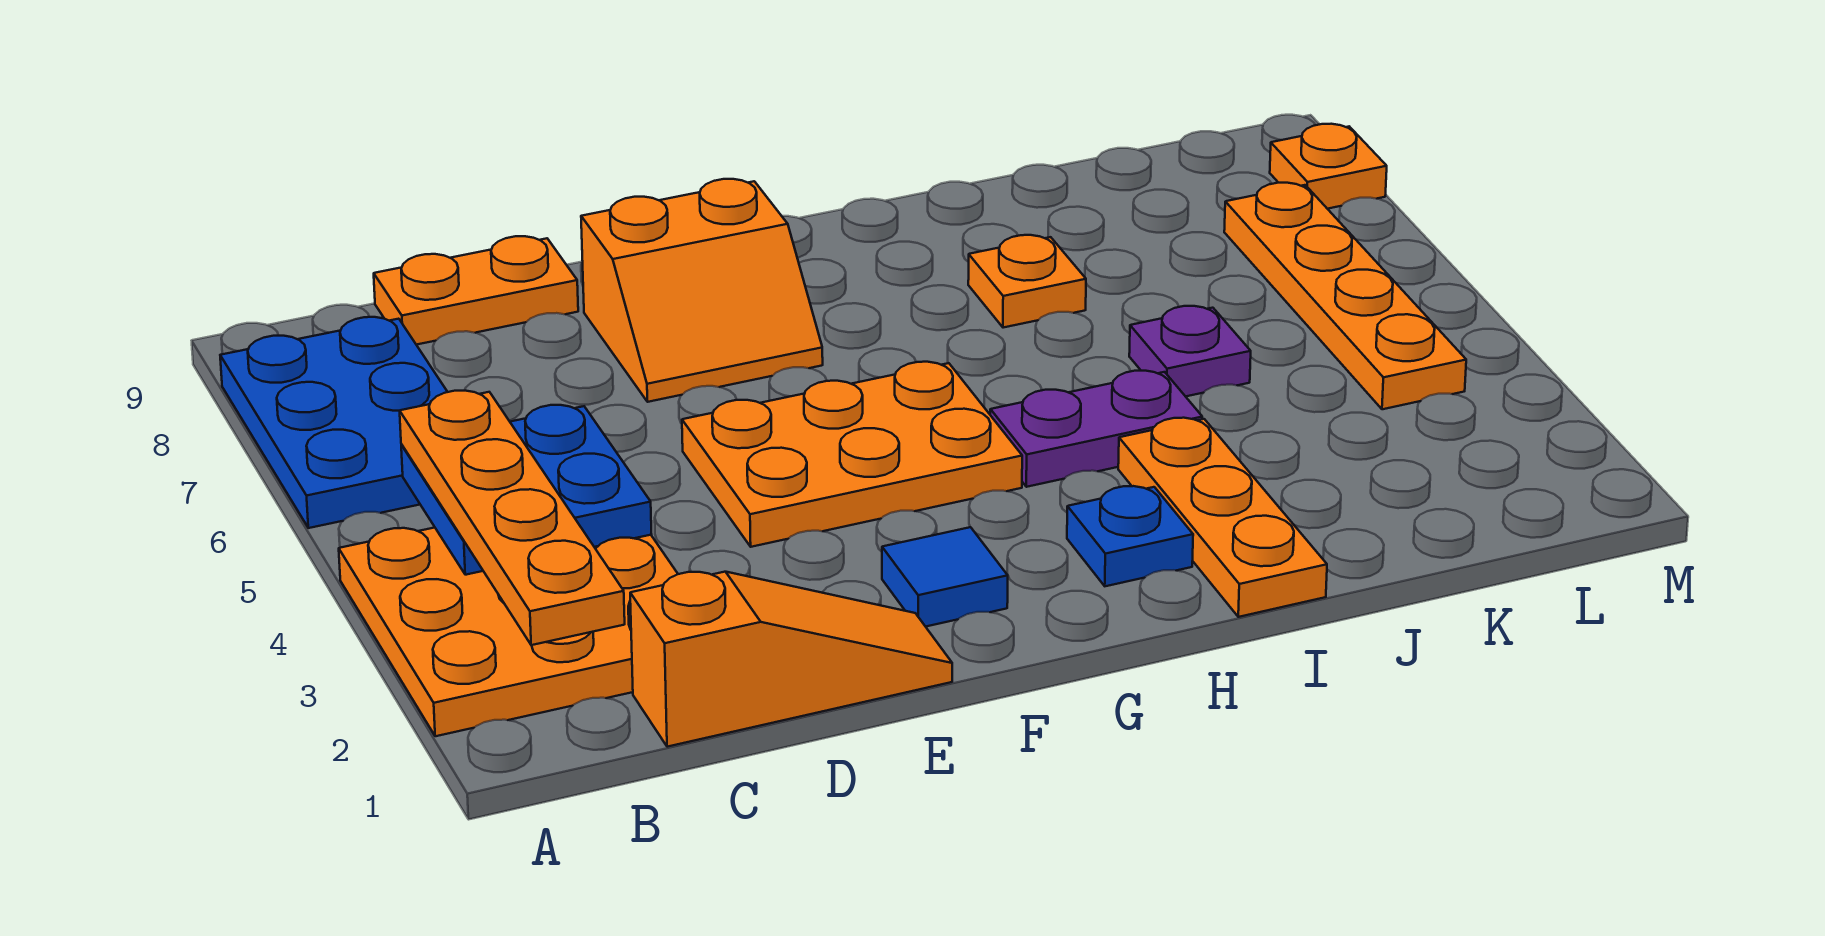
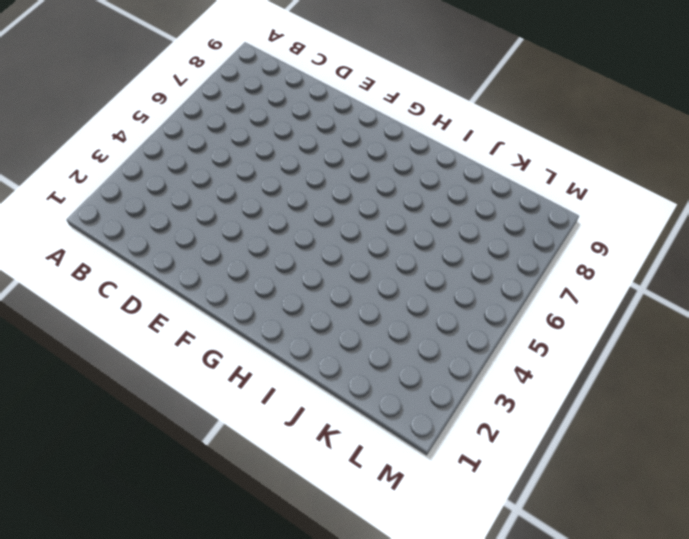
none -> orange 3x3 plate [339,528,678,736]
none -> blue 2x3 plate [220,317,447,528]
none -> orange 1x3 slope [630,572,952,747]

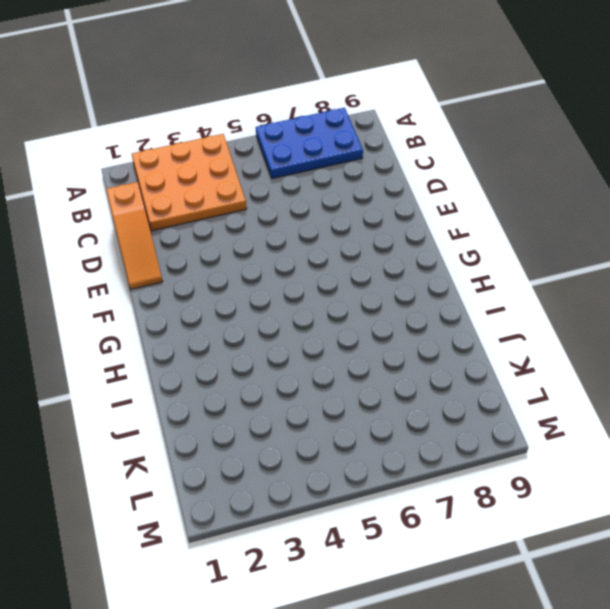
none -> orange 1x2 plate [374,236,578,345]
none -> orange 2x3 plate [682,362,1022,547]
none -> orange 2x2 slope [581,179,823,402]

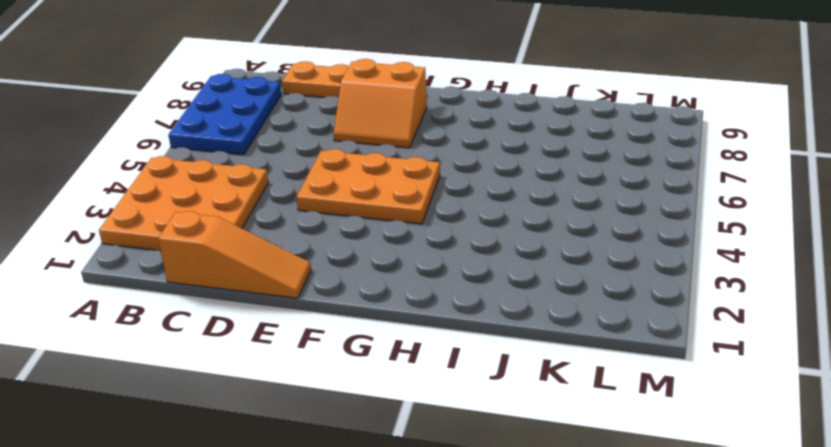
none -> blue 1x1 tile [882,527,1008,627]
none -> blue 1x1 plate [1067,486,1193,586]
none -> purple 1x2 plate [990,371,1202,487]

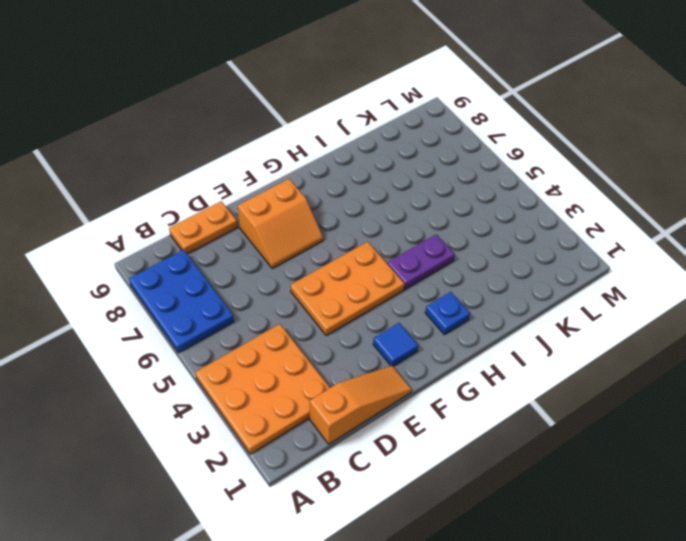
none -> orange 1x3 plate [1118,418,1327,617]
none -> orange 1x1 plate [968,235,1086,328]
none -> purple 1x1 plate [1129,306,1251,396]

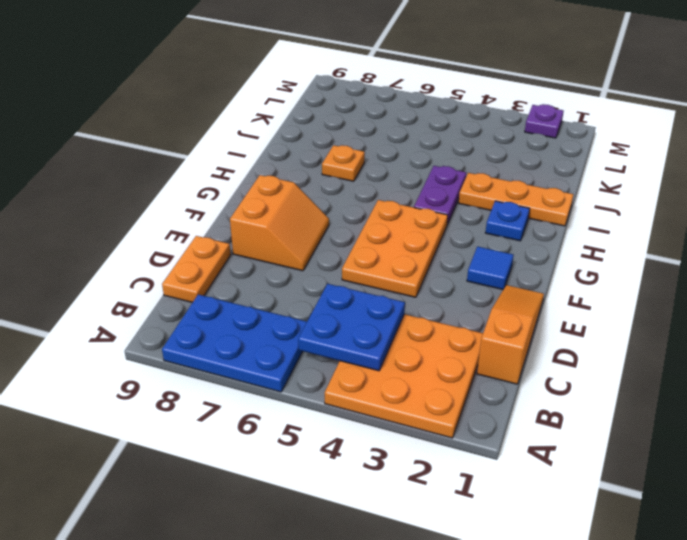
purple 1x1 plate [525,104,564,138] -> purple 1x1 plate moved to [1129,306,1251,396]
none -> orange 1x4 plate [1224,183,1466,409]
none -> orange 1x1 plate [1270,124,1387,209]
none -> orange 1x4 plate [400,391,625,645]

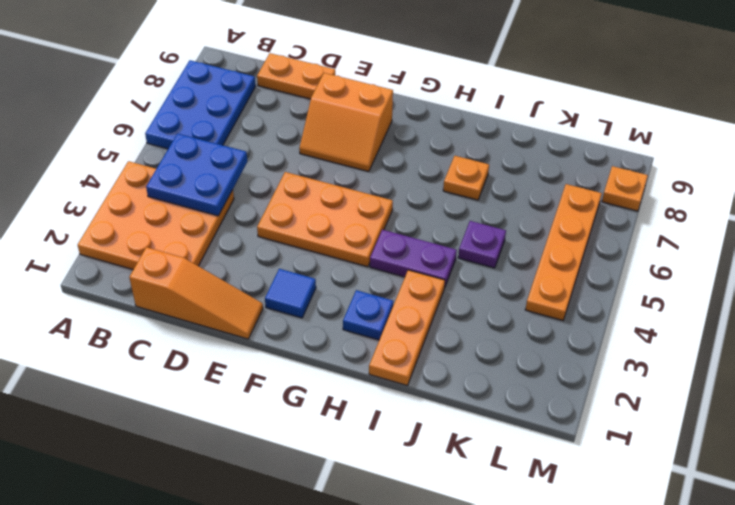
none -> orange 1x4 plate [400,391,625,645]

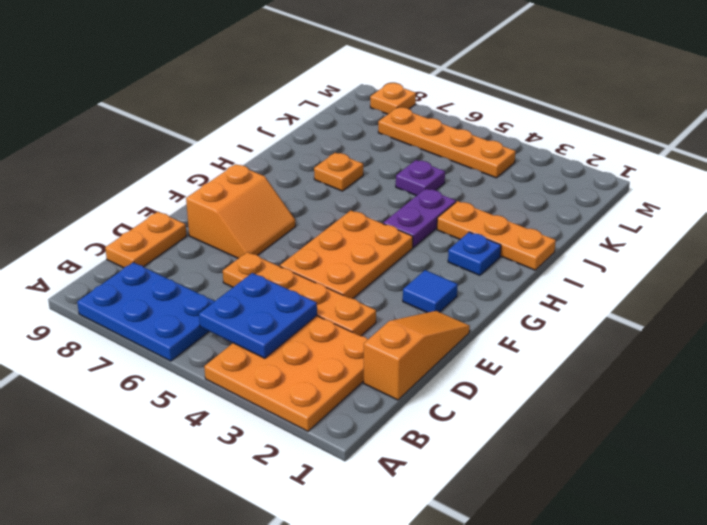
orange 1x4 plate [223,252,376,336] -> orange 1x4 plate moved to [400,391,625,645]

